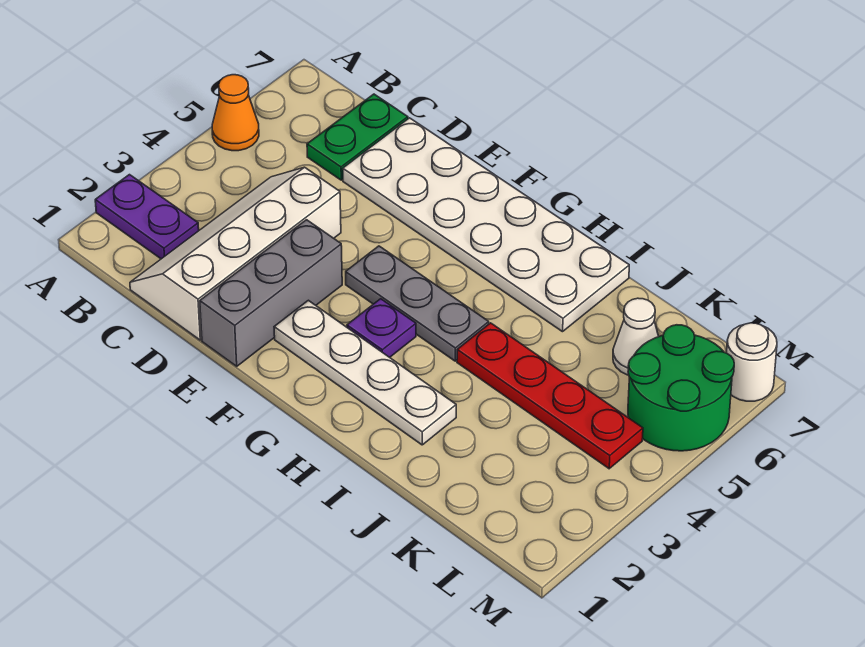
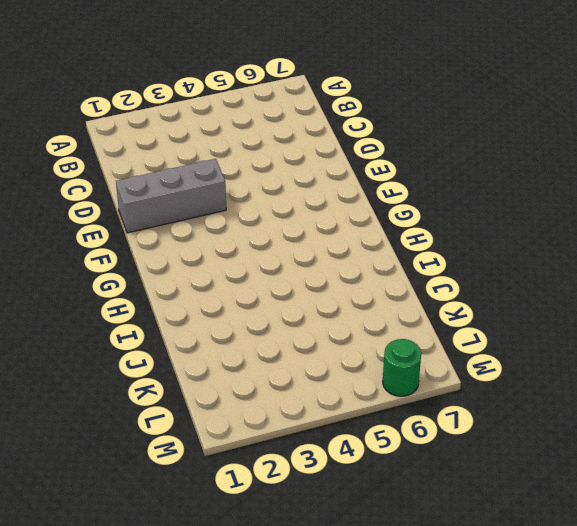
green 1x1 round brick [383,339,421,396] -> green 2x2 round brick [628,325,734,451]
none -> purple 1x2 plate [95,175,199,259]
none -> orange 1x1 cone [212,75,259,151]
none -> white 2x4 slope [130,167,341,340]

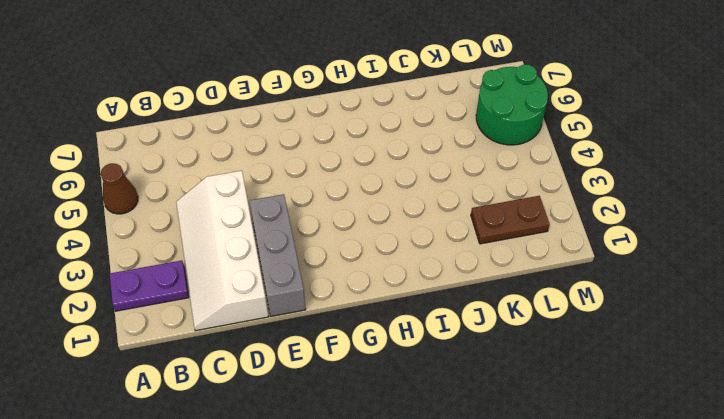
brown 1x1 cone [101,163,138,214] -> orange 1x1 cone [212,75,259,151]
brown 1x2 plate [471,196,550,244] -> none
none -> green 1x2 plate [307,94,408,180]
none -> white 2x6 plate [343,118,629,332]
none -> white 1x4 plate [274,300,456,445]

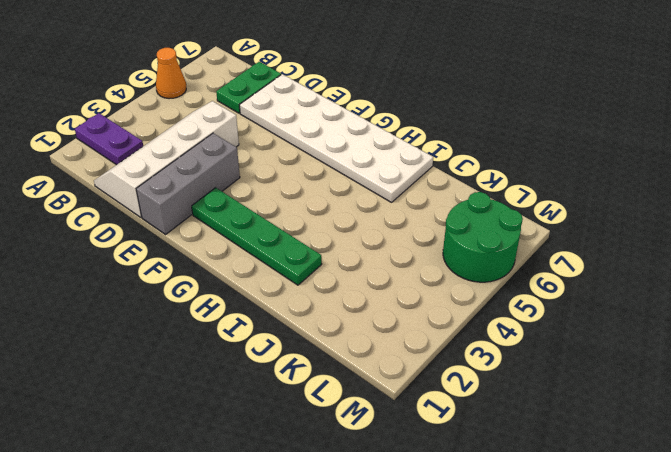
green 1x4 plate [192,188,322,285] -> white 1x4 plate [274,300,456,445]
none -> grey 1x3 plate [346,246,489,361]
none -> purple 1x1 plate [347,299,416,357]
none -> red 1x4 plate [457,323,643,469]

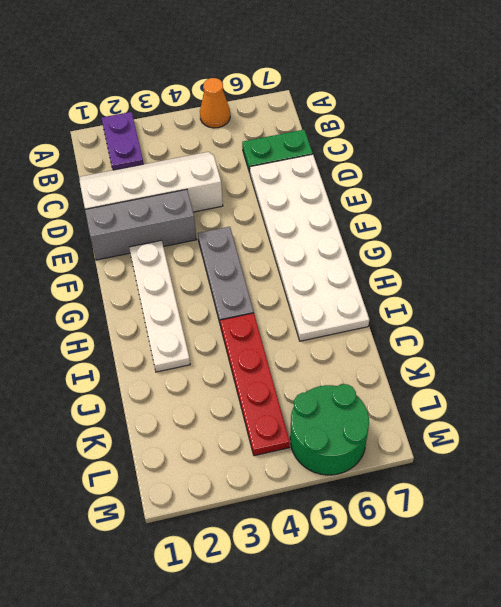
none -> purple 1x1 plate [347,299,416,357]
none -> white 1x1 cone [613,298,659,375]
none -> white 1x1 round brick [727,323,777,401]

